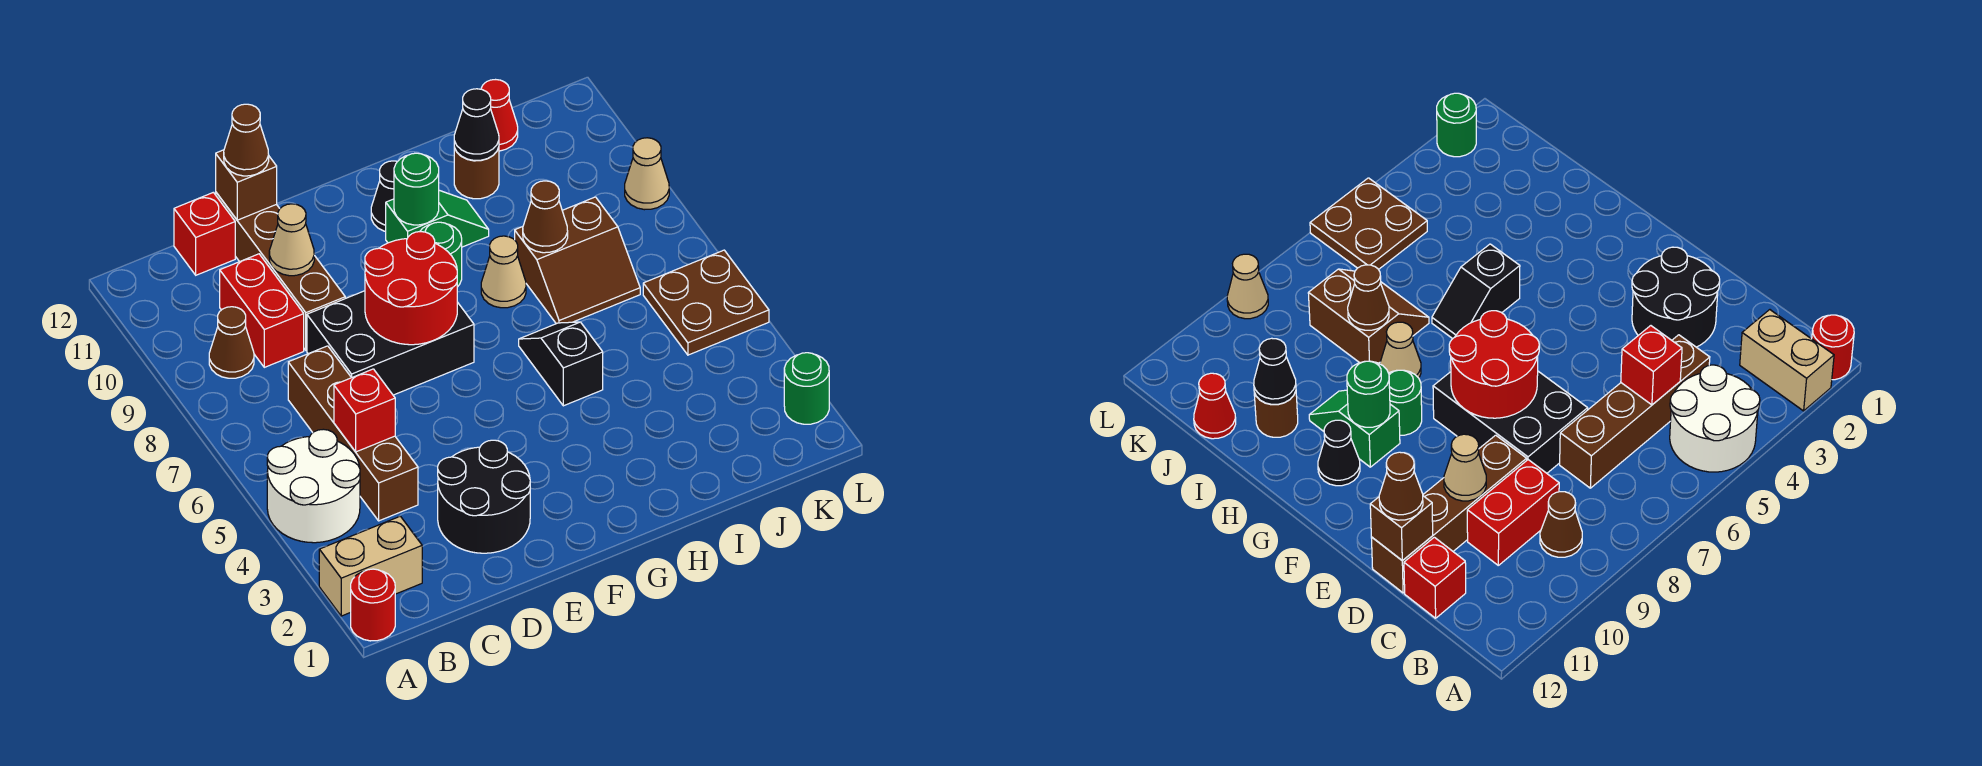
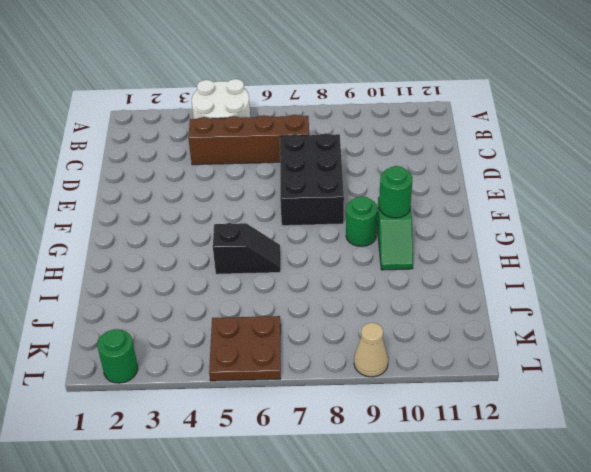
none -> red 1x1 round brick [351,569,395,641]
none -> tan 1x2 brick [319,516,422,616]
none -> brown 1x1 cone [209,307,254,378]

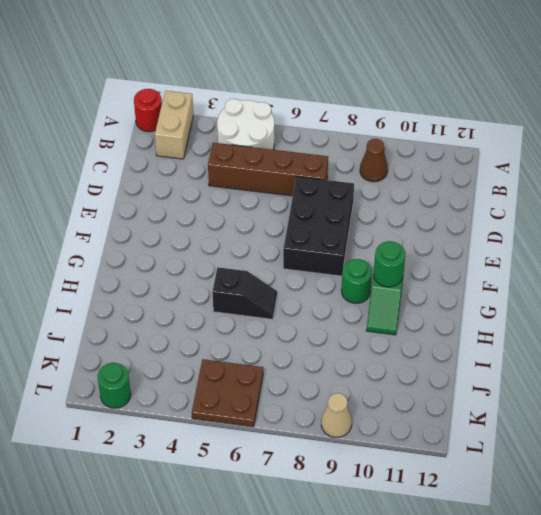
none -> red 1x2 brick [220,254,304,367]
none -> red 1x1 brick [174,192,235,275]
none -> black 2x2 round brick [438,440,530,553]

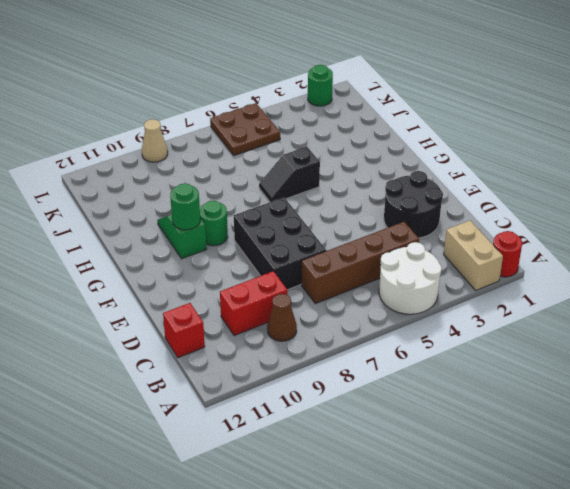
none -> brown 1x4 brick [216,193,345,350]
none -> black 1x1 cone [371,161,398,231]
none -> tan 1x1 cone [481,236,526,308]

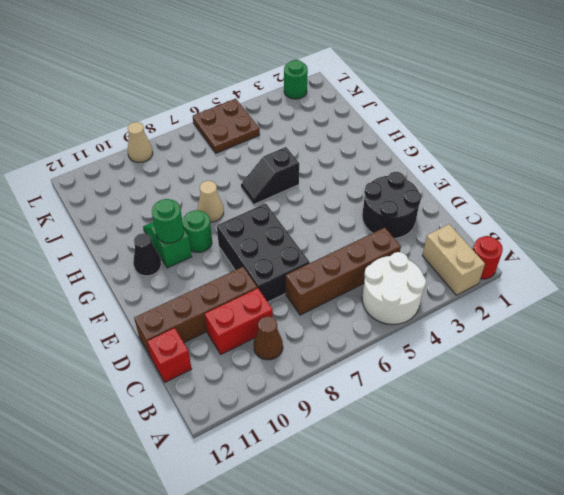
none -> brown 2x2 slope [515,197,640,324]
none -> brown 1x1 round brick [454,147,499,199]
none -> red 1x1 cone [481,80,518,151]

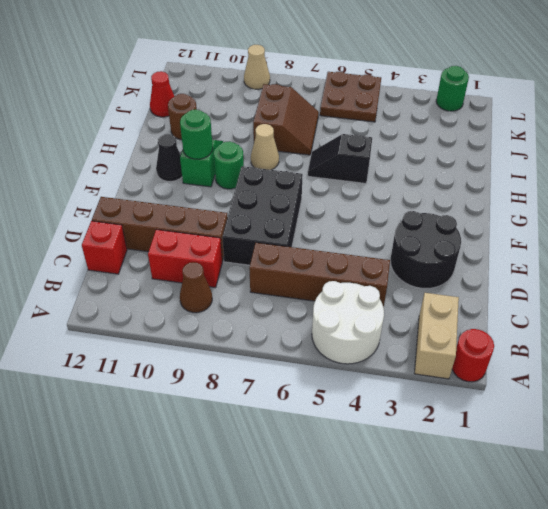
none -> red 1x1 brick [334,369,395,452]
none -> tan 1x1 cone [269,204,314,276]
none -> brown 1x1 brick [216,150,277,220]

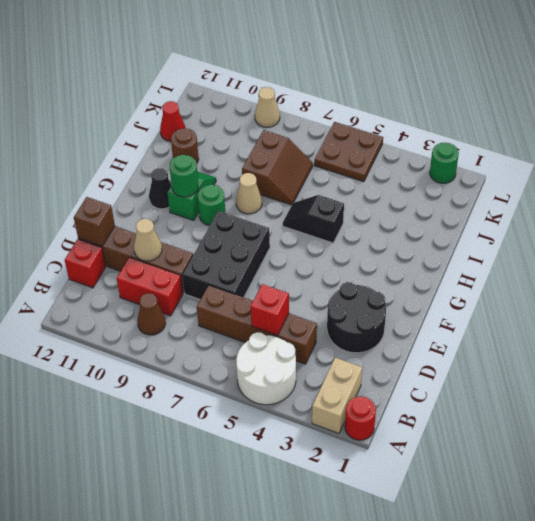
none -> red 2x2 round brick [365,232,457,345]
none -> brown 1x1 cone [523,181,568,253]
none -> black 1x1 cone [454,89,499,160]

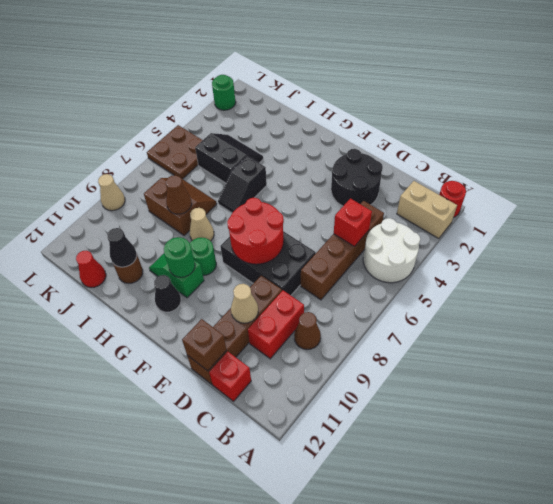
black 2x2 slope [195,133,263,183] -> none
none -> brown 1x1 cone [224,104,269,176]

